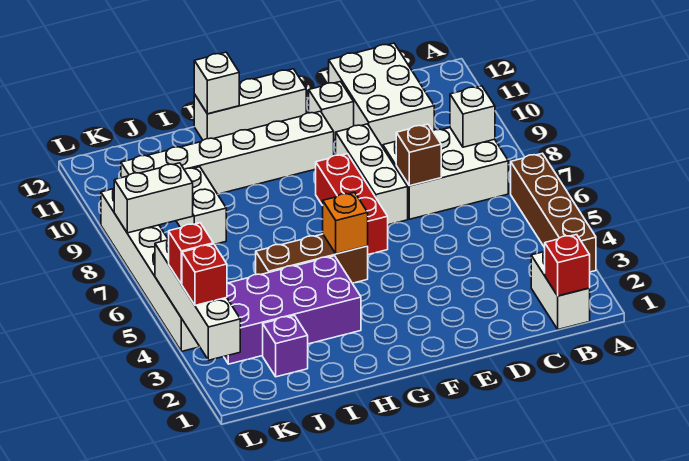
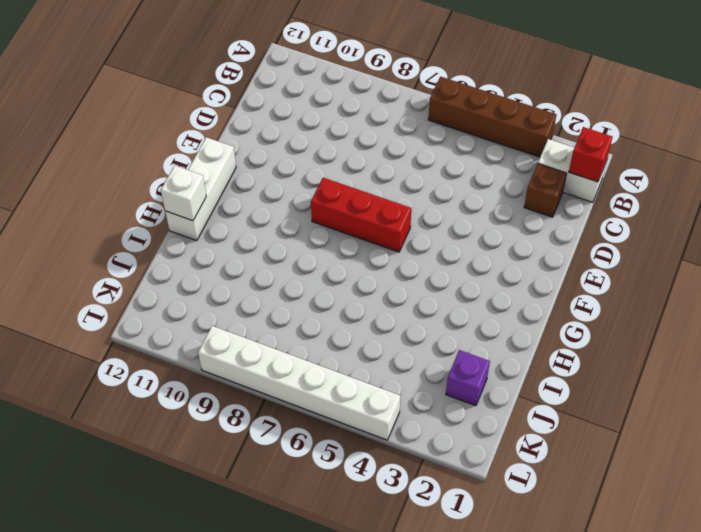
brown 1x1 brick [524,164,567,217] -> brown 1x1 brick moved to [396,124,441,186]
none -> white 2x3 brick [383,128,508,219]
none -> white 2x3 brick [329,43,434,147]
none -> white 1x3 brick [336,124,408,225]

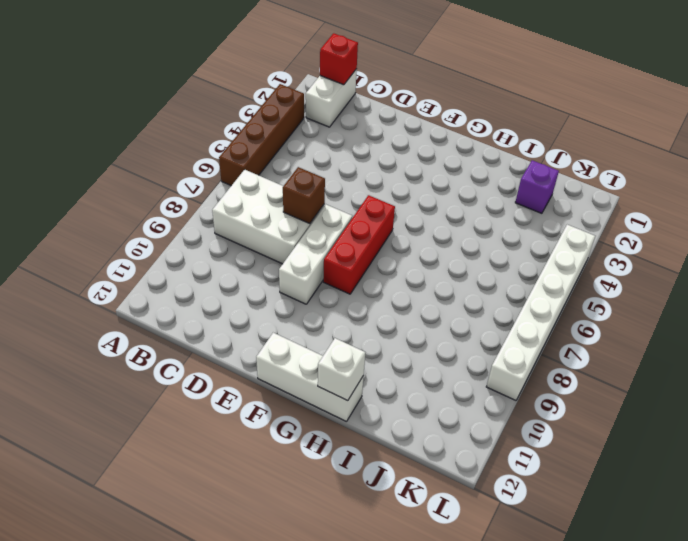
none -> white 2x3 brick [329,43,434,147]
none -> white 1x1 brick [309,82,354,140]
none -> white 1x6 brick [121,111,334,194]

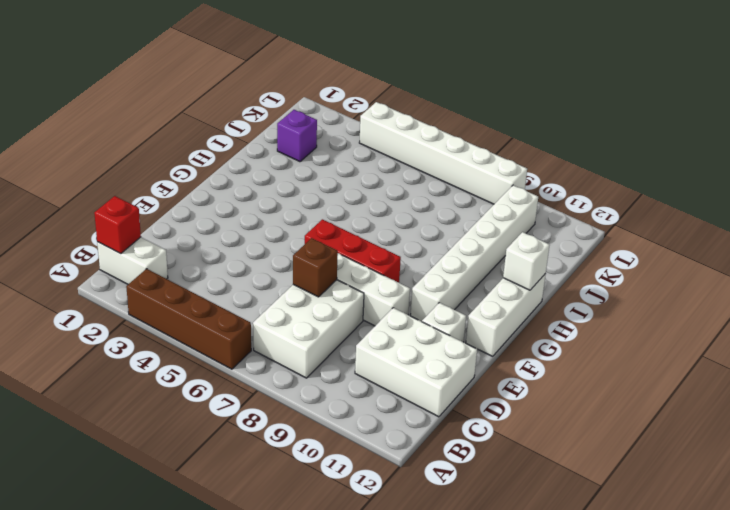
none -> brown 1x3 brick [256,234,368,283]
none -> purple 2x4 brick [224,256,361,364]
none -> white 1x2 brick [176,167,226,244]

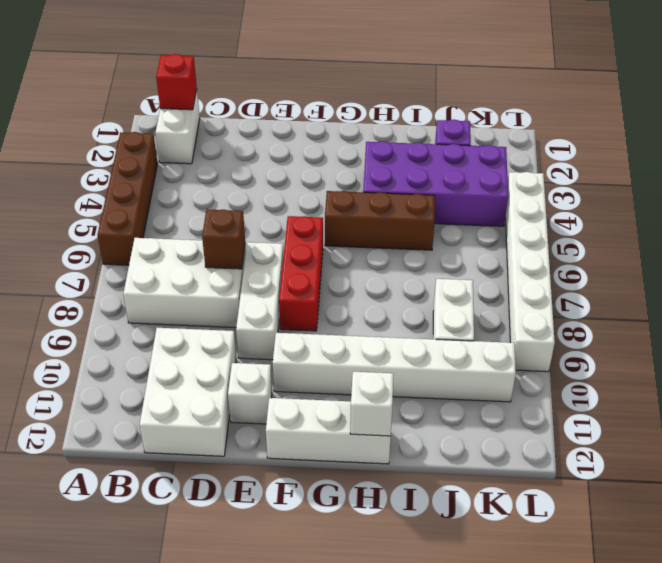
none -> white 1x1 brick [450,86,495,147]
none -> orange 1x1 brick [323,192,368,254]
none -> white 1x2 brick [114,163,193,233]

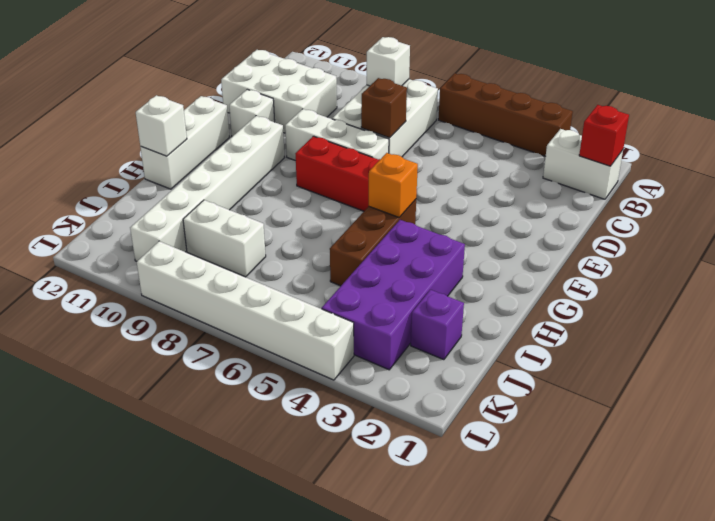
none -> white 1x2 brick [114,163,193,233]
none -> white 1x4 brick [155,240,240,360]
none -> red 1x1 brick [182,244,227,305]

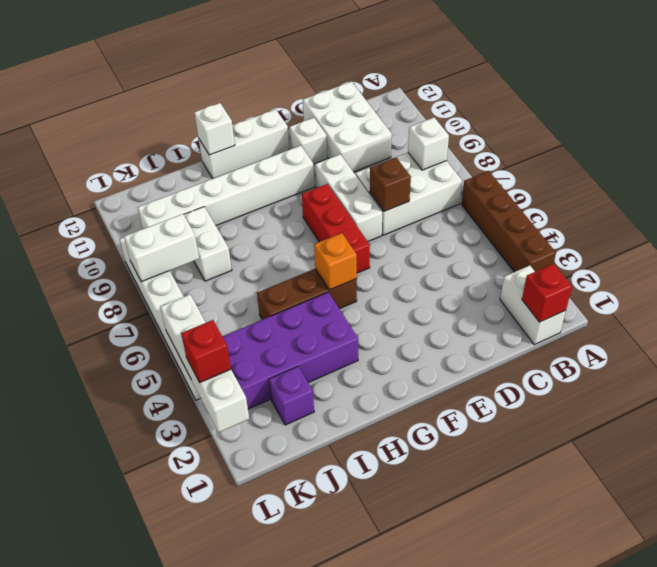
none -> red 1x1 brick [169,223,213,284]

